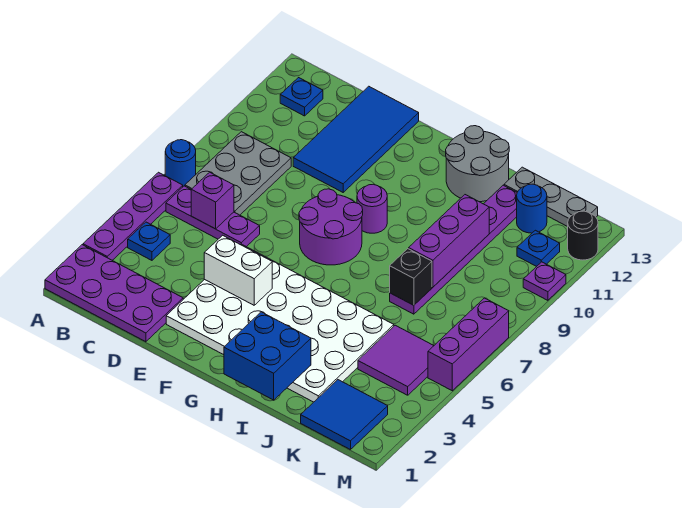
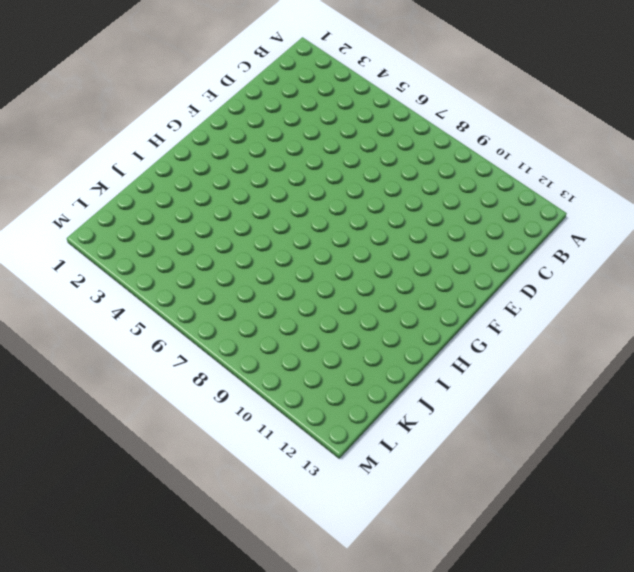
none -> purple 2x4 plate [45,245,183,342]
none -> purple 1x4 plate [83,172,183,260]
none -> blue 1x1 round brick [165,140,196,186]

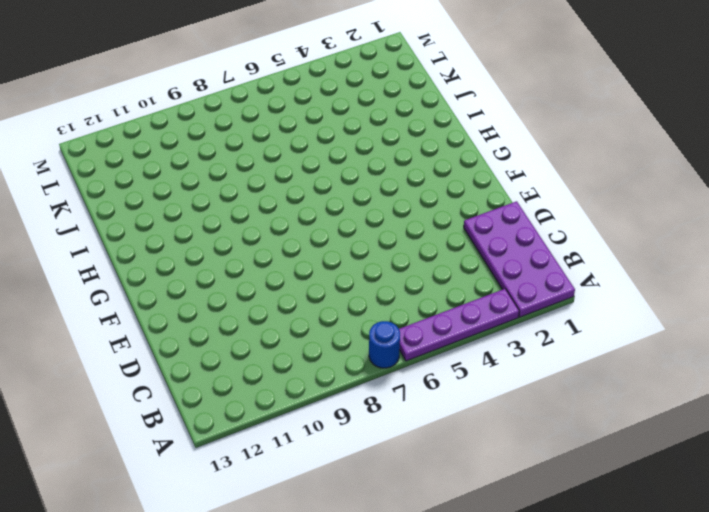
none -> blue 1x1 plate [128,222,170,260]
none -> purple 1x3 plate [166,186,260,247]
none -> grey 2x3 plate [185,132,291,215]

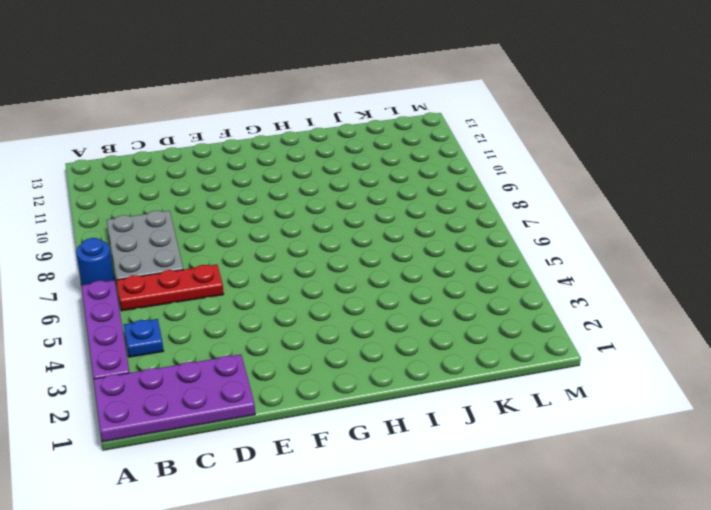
red 1x3 plate [116,265,224,311] -> purple 1x3 plate [166,186,260,247]
none -> blue 1x1 plate [280,78,323,116]
none -> blue 2x4 tile [293,86,419,192]
none -> white 4x6 plate [166,244,394,402]

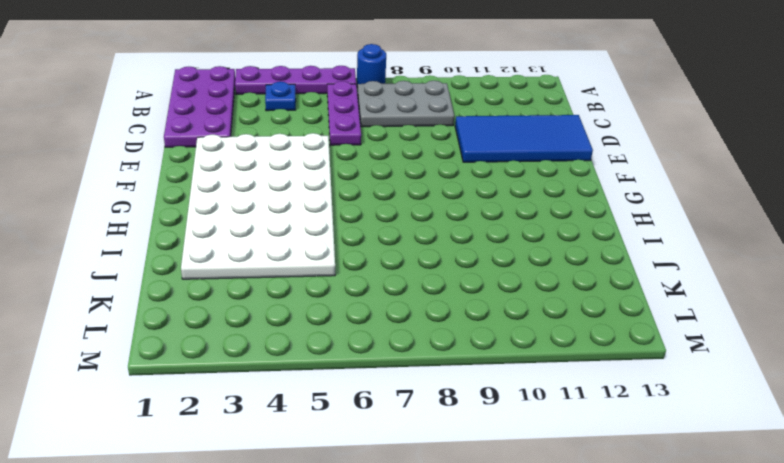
none -> blue 1x1 plate [280,78,323,116]
none -> purple 2x2 round brick [299,189,363,265]
none -> purple 1x1 round brick [357,184,387,233]

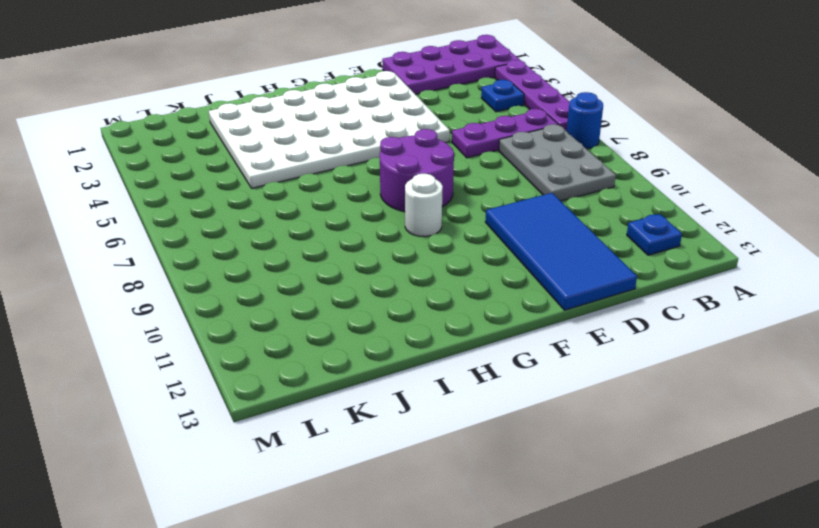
white 1x1 round brick [405,174,443,237] -> purple 1x1 round brick [357,184,387,233]
none -> grey 2x2 round brick [446,126,509,202]
none -> purple 1x6 plate [390,185,517,314]
none -> grey 1x3 plate [504,167,598,227]

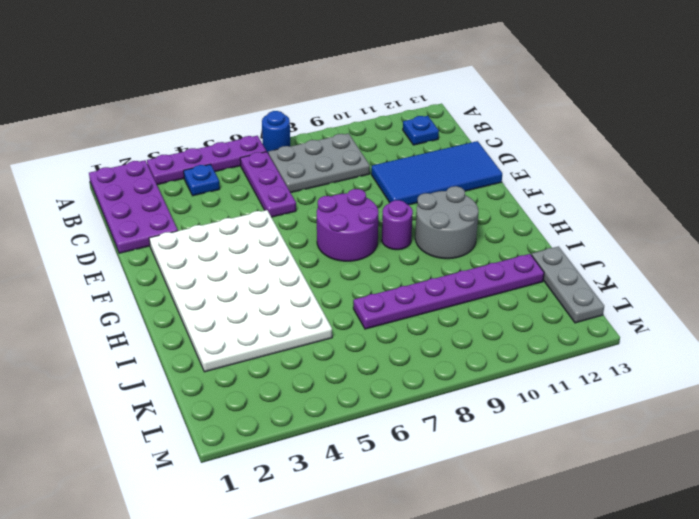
grey 2x2 round brick [415,186,479,259] -> grey 2x2 round brick moved to [446,126,509,202]
none -> blue 2x2 tile [301,380,388,450]
none -> purple 2x2 tile [358,325,434,395]
none -> blue 1x1 round brick [517,184,547,233]

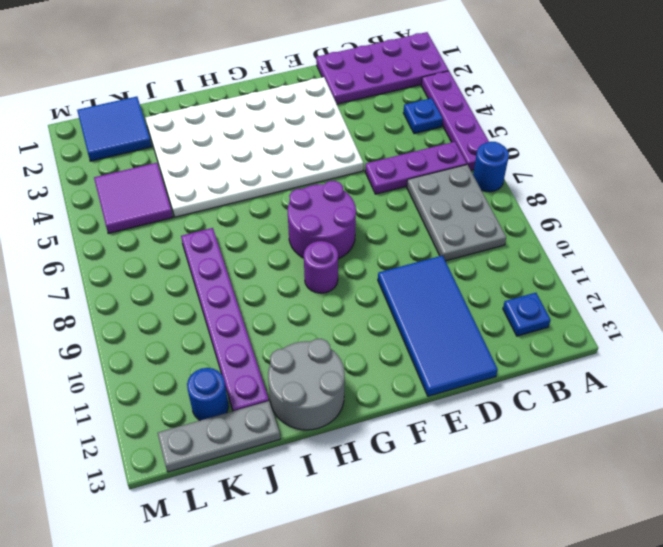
none -> blue 1x1 plate [517,230,560,266]
none -> purple 1x3 brick [428,298,509,391]
none -> purple 1x1 plate [523,262,566,300]

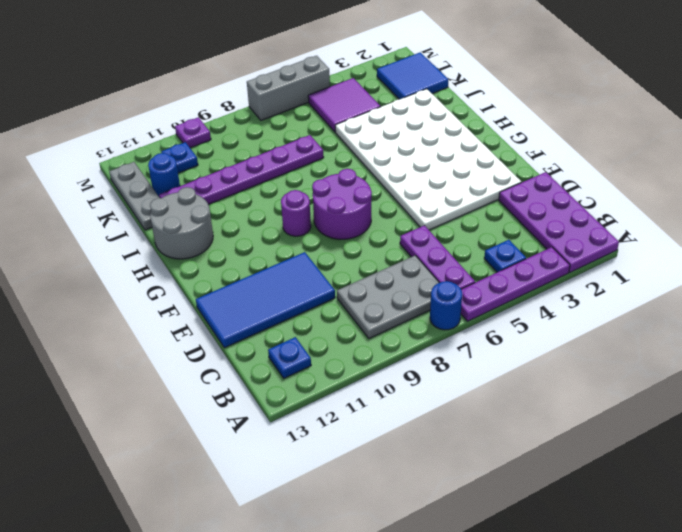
grey 1x3 brick [247,56,330,120] -> purple 1x3 brick [428,298,509,391]
none -> black 1x1 round brick [568,211,598,260]
none -> purple 1x1 brick [191,172,234,229]
none -> white 1x2 brick [204,235,272,305]

